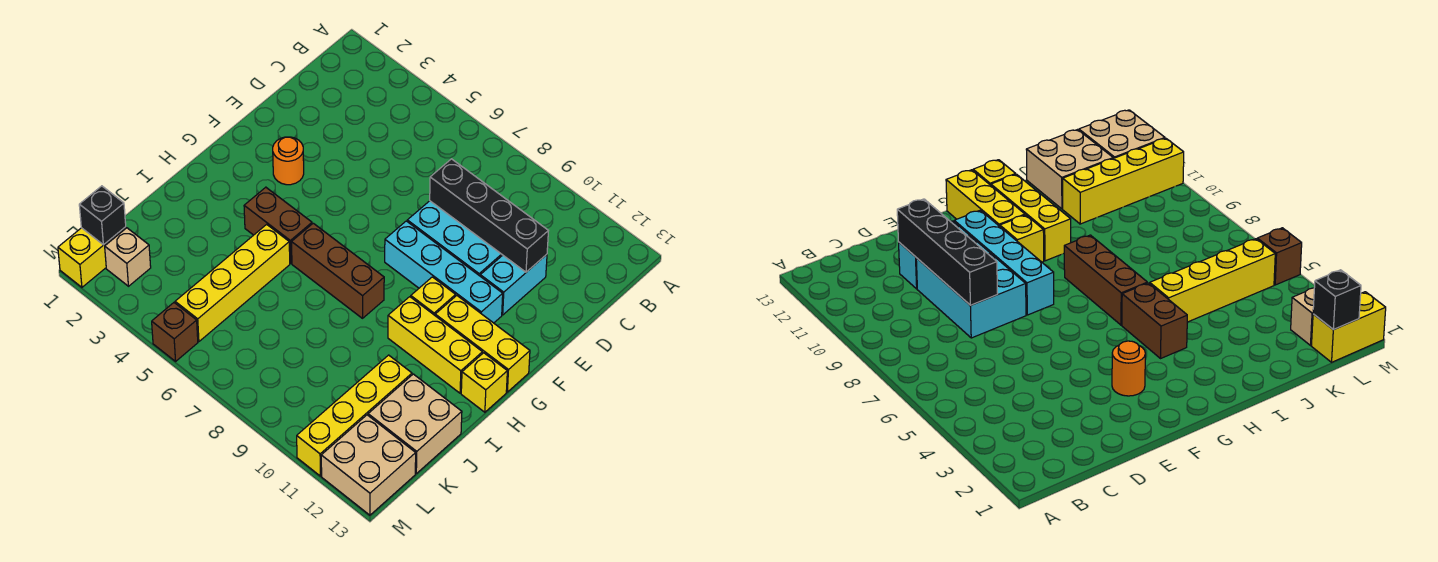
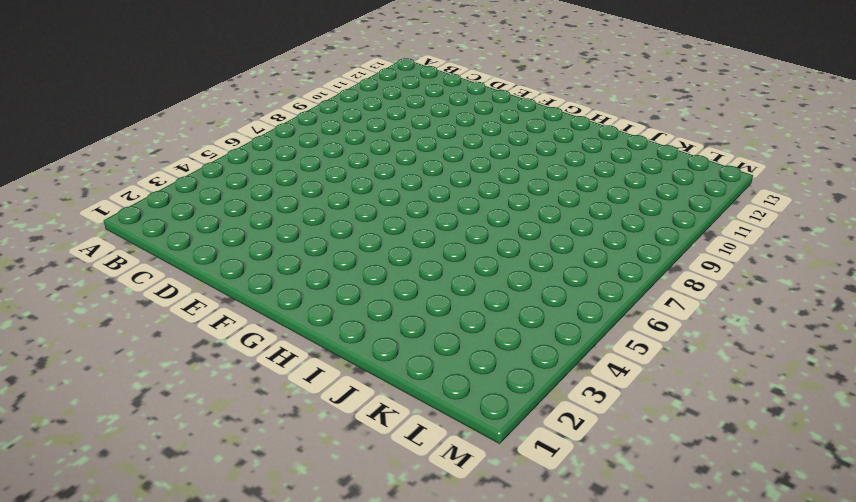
none -> cyan 2x3 brick [407,201,502,276]
none -> cyan 1x2 brick [480,254,547,315]
none -> orange 1x1 round brick [273,137,304,185]

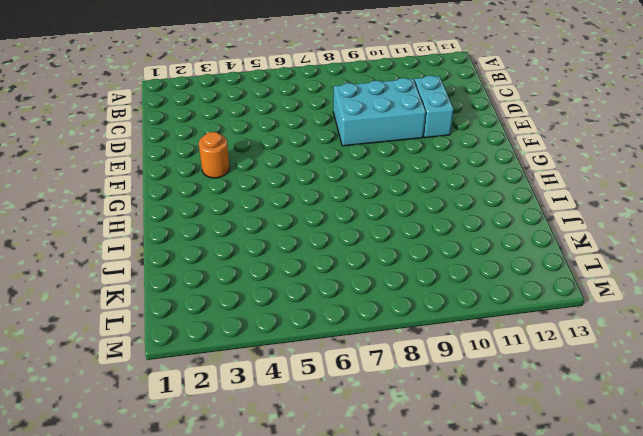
none -> cyan 1x4 brick [385,221,503,323]
none -> yellow 1x1 brick [411,277,456,315]
none -> yellow 1x3 brick [435,296,530,392]

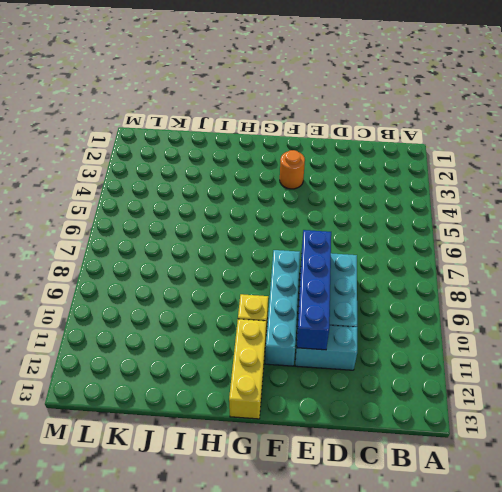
blue 1x4 brick [297,230,331,350] -> none
none -> brown 1x2 brick [244,187,312,263]
none -> brown 1x3 brick [292,223,384,318]
none -> yellow 1x3 brick [388,297,482,393]

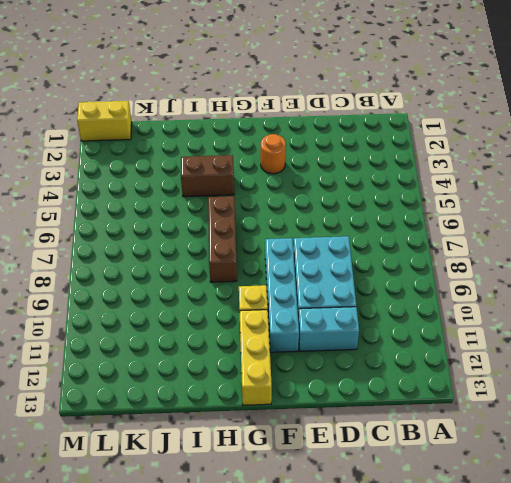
brown 1x2 brick [181,155,234,197] -> brown 1x2 brick turned to [244,187,312,263]
none -> yellow 1x3 brick [388,297,482,393]
none -> yellow 1x1 brick [461,353,507,412]
none -> yellow 1x4 brick [175,224,290,342]

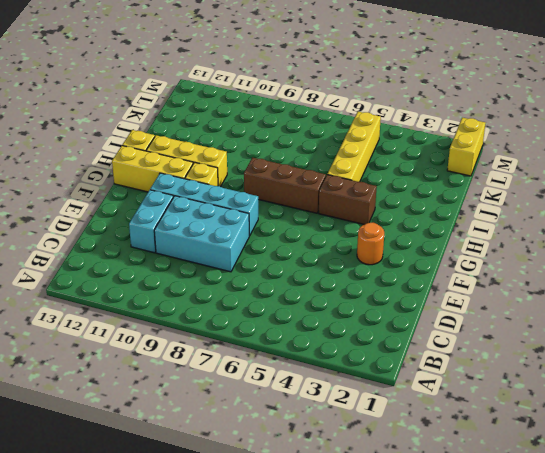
none -> yellow 1x4 brick [297,355,412,476]
none -> tan 2x2 brick [368,374,462,474]
none -> tan 1x1 brick [105,228,151,286]

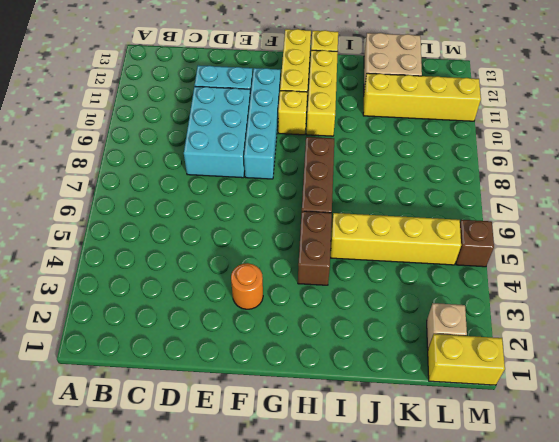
none -> tan 2x2 brick [321,415,416,515]
none -> black 1x4 brick [430,159,548,272]
none -> black 1x1 brick [79,186,126,245]

